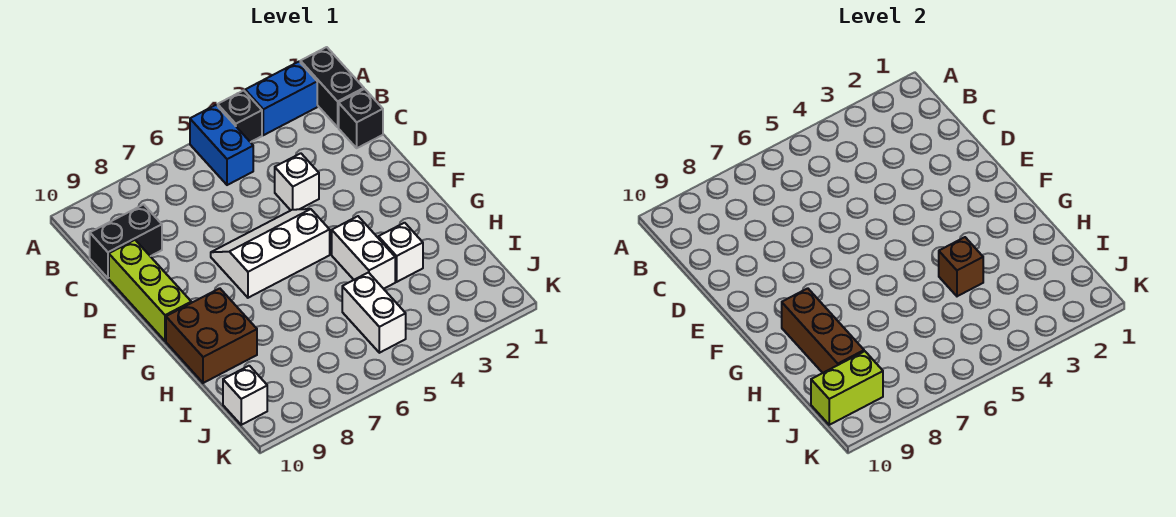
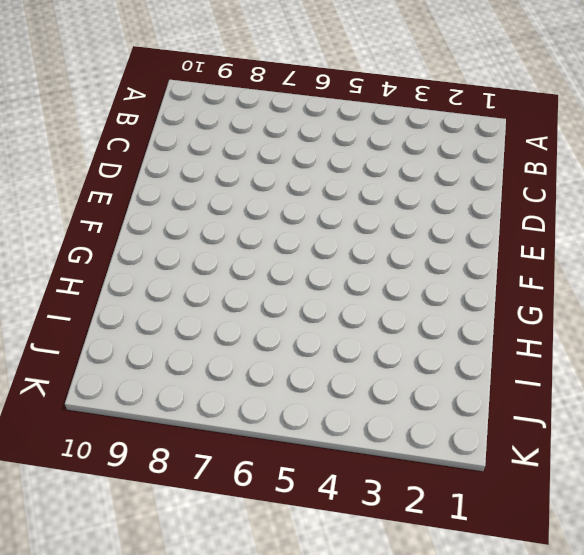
none -> black 1x2 brick [300,47,364,127]
none -> blue 1x2 brick [245,62,317,135]
none -> black 1x1 brick [218,90,262,142]

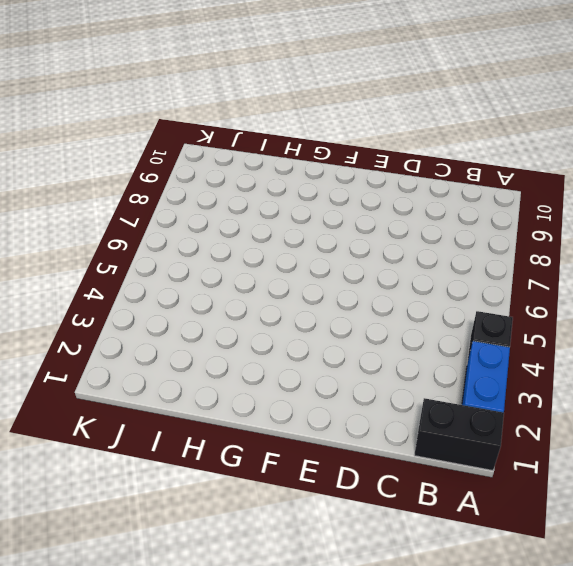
none -> blue 1x2 brick [190,105,253,185]
none -> black 1x1 brick [339,89,383,148]
none -> black 1x2 brick [90,204,162,278]

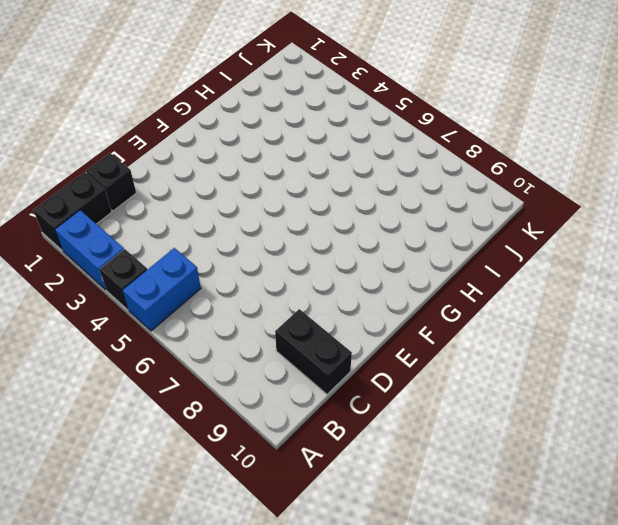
none -> white 1x1 brick [275,153,319,210]
none -> lime 1x3 brick [109,240,191,341]
none -> white 2x3 slope [211,209,330,298]

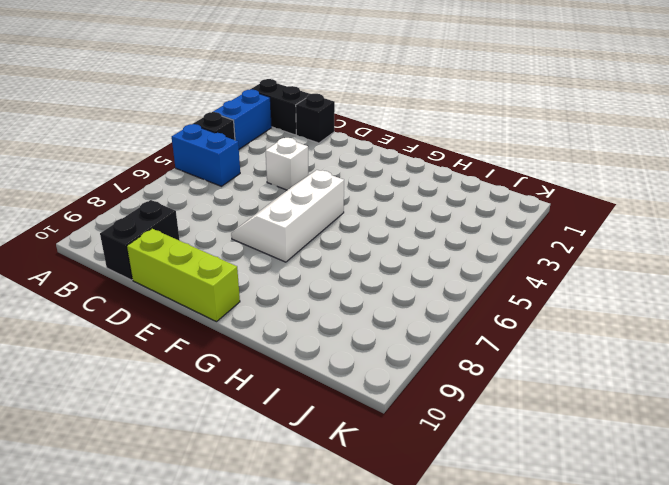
none -> white 1x2 brick [332,216,395,289]
none -> brown 2x2 brick [166,288,257,383]
none -> white 1x1 brick [378,223,423,282]

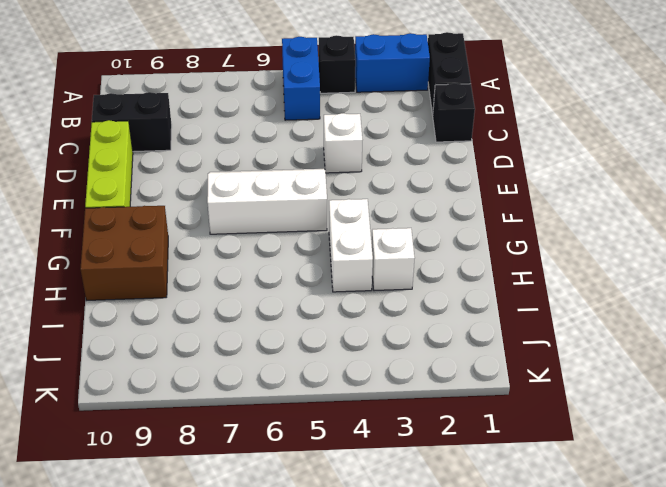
none -> white 1x2 brick [342,273,406,353]
none -> white 1x1 brick [223,366,267,425]
none -> brown 1x3 brick [782,288,864,373]

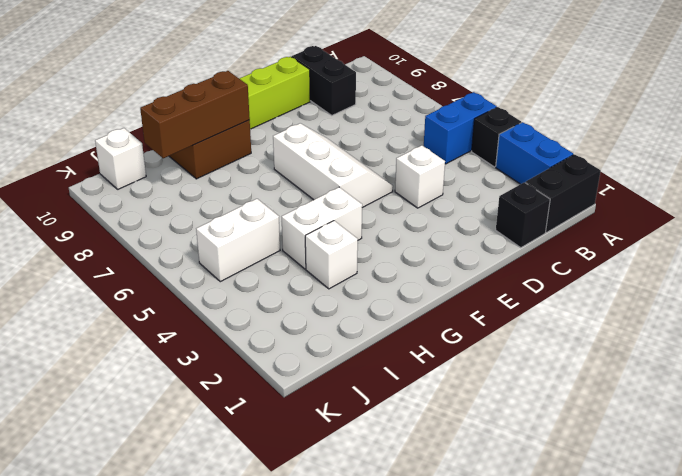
none -> brown 1x1 brick [939,237,983,296]
none -> lime 1x2 brick [811,351,883,425]

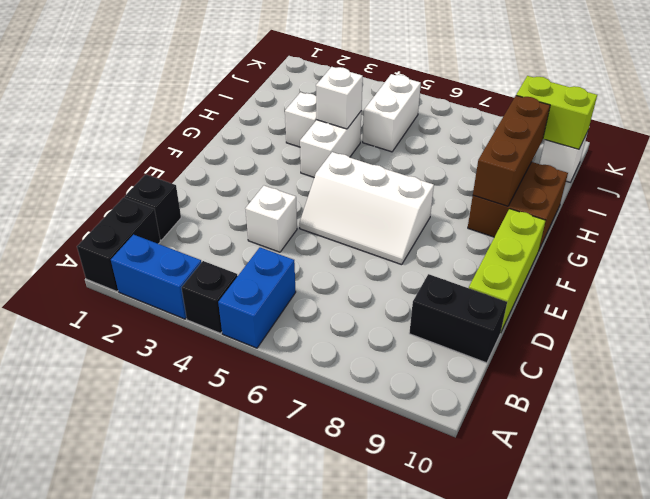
white 1x1 brick [316,67,363,129] -> brown 1x1 brick [939,237,983,296]

